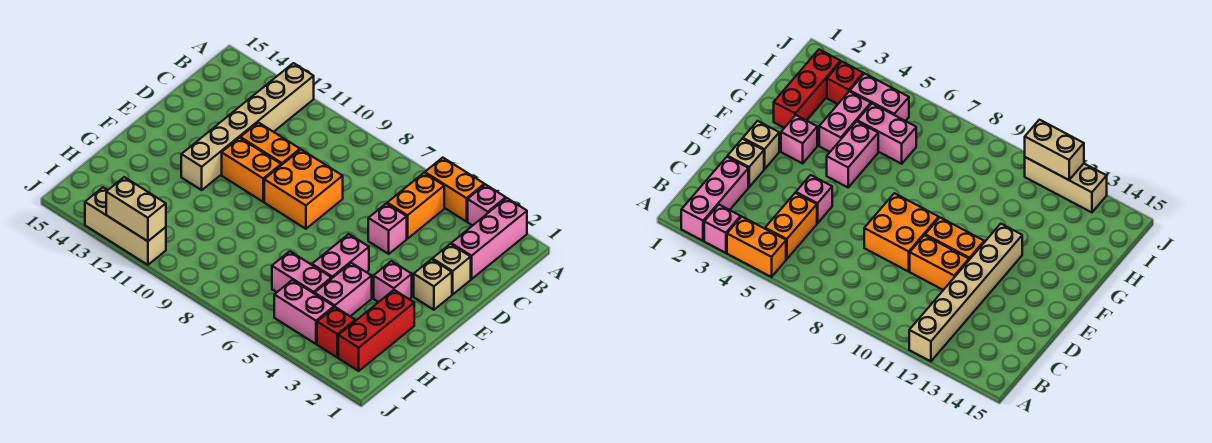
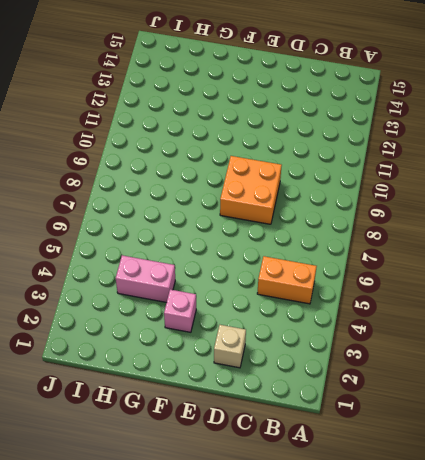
none -> pink 1x3 brick [451,198,527,279]
none -> pink 1x1 brick [468,185,506,226]
none -> orange 1x2 brick [425,158,484,222]

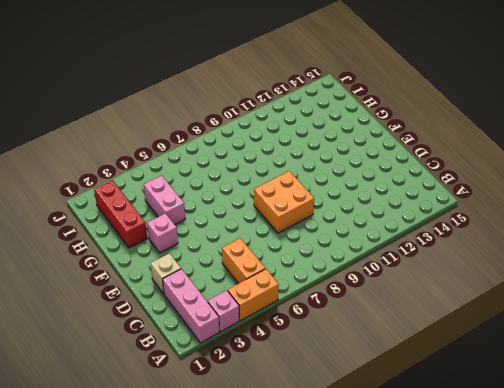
none -> tan 1x6 brick [181,63,314,190]
none -> pink 1x1 brick [368,203,407,254]
none -> orange 1x2 brick [240,122,300,165]

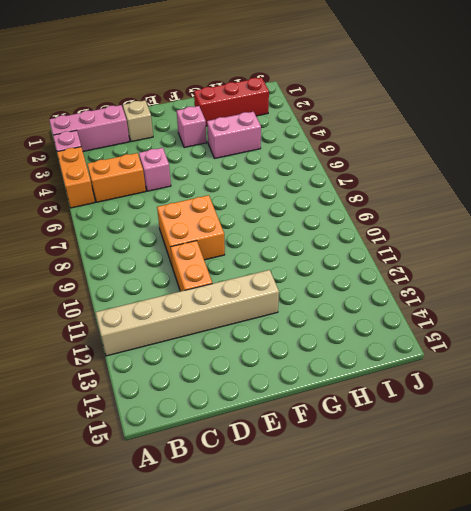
none -> tan 1x1 brick [414,259,452,310]
none -> orange 1x2 brick [222,138,281,202]
none -> pink 1x2 brick [312,234,369,279]

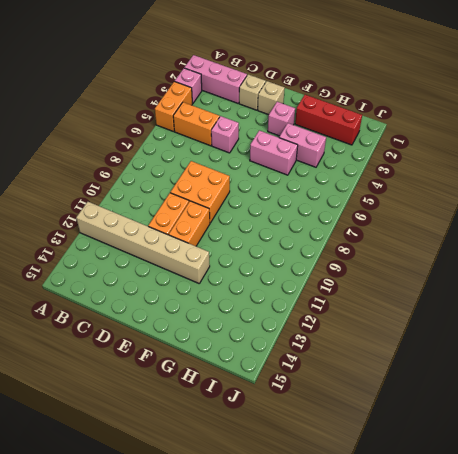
none -> pink 1x2 brick [272,251,331,294]
none -> red 1x1 brick [317,307,355,357]
none -> pink 1x2 brick [274,280,334,344]

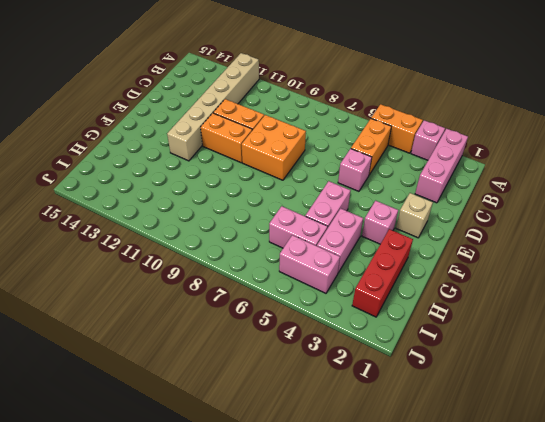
none -> tan 1x1 brick [432,244,471,294]
none -> red 1x1 brick [317,307,355,357]
none -> tan 1x3 brick [85,188,166,265]

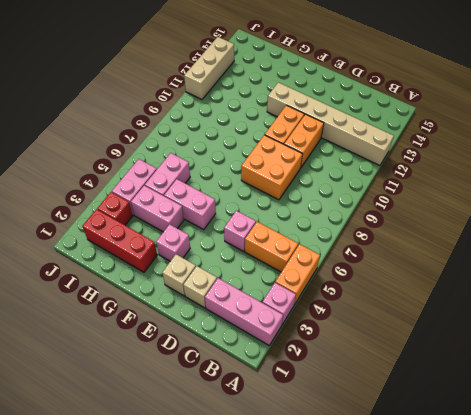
none -> tan 1x2 brick [106,177,166,241]

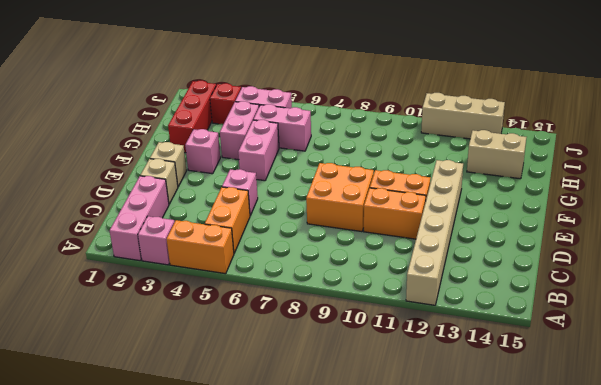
tan 1x2 brick [467,130,526,179] -> tan 1x2 brick moved to [106,177,166,241]

